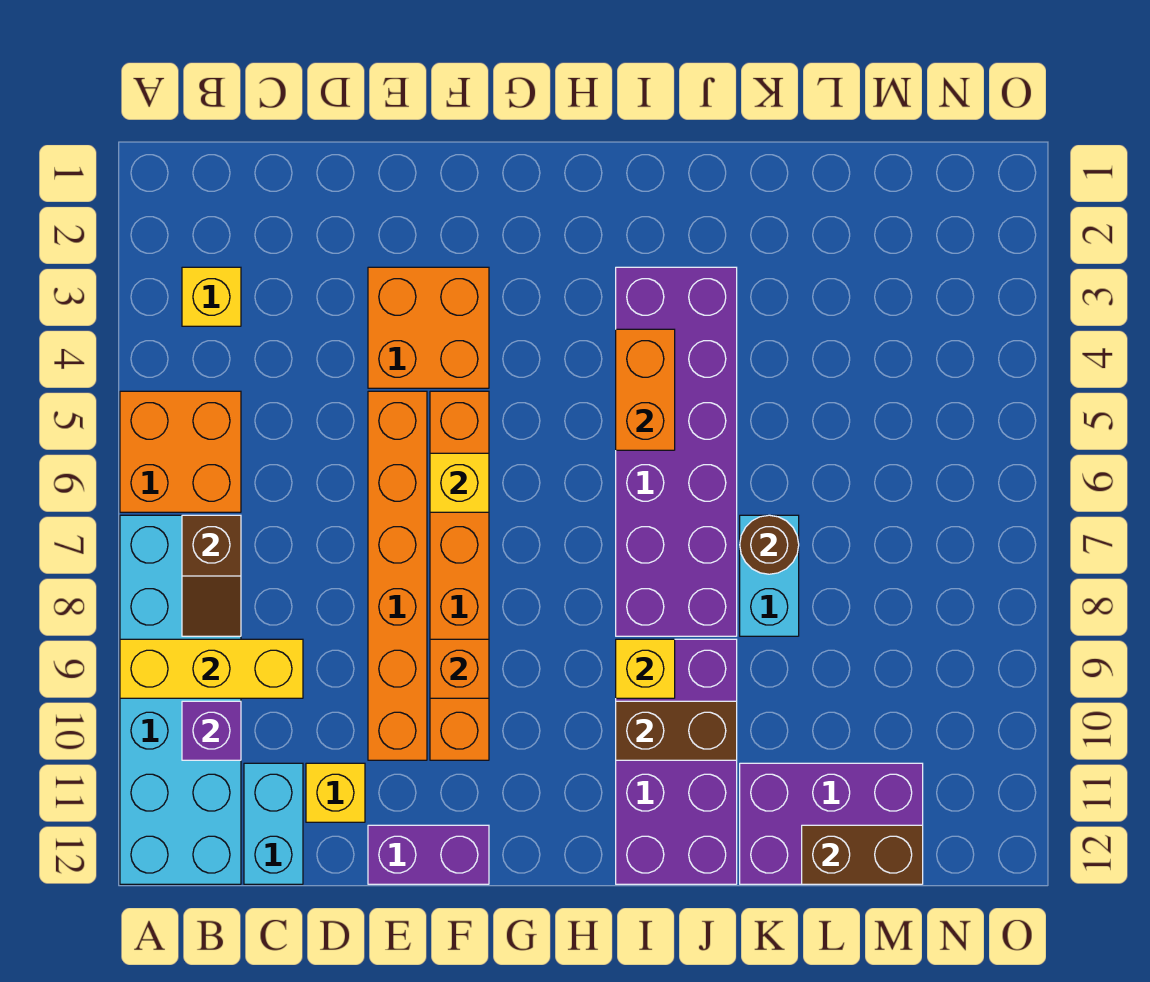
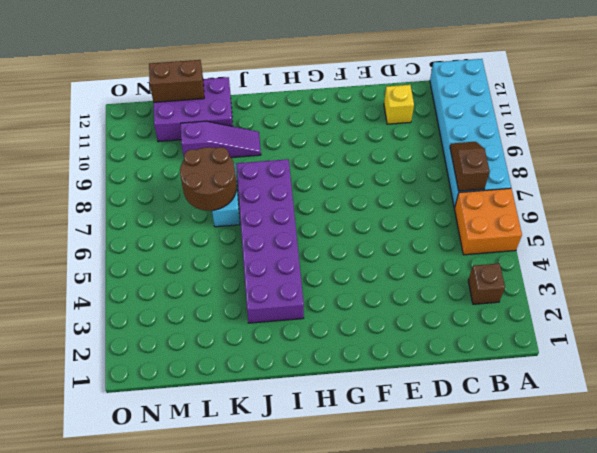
brown 1x1 brick [468,263,505,304] -> yellow 1x1 brick [182,267,241,326]
purple 1x3 slope [181,121,261,158] -> purple 2x4 brick [616,639,737,884]
brown 2x2 round brick [180,147,237,211] -> brown 1x1 round brick [740,515,799,574]
none -> cyan 1x2 brick [244,763,303,884]
none -> orange 2x2 brick [368,267,489,388]
none -> orange 1x6 brick [368,391,427,760]

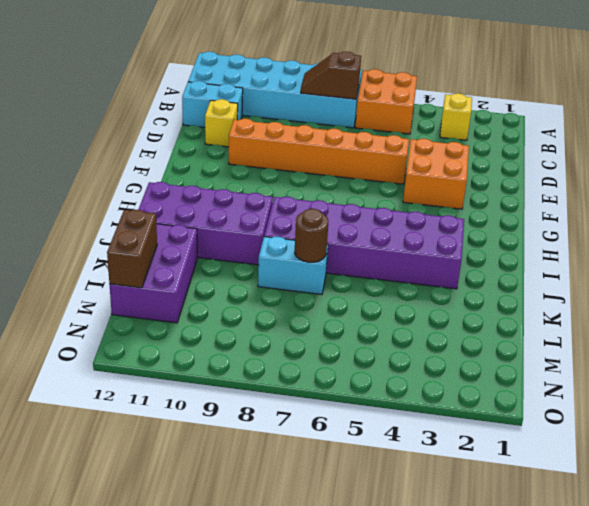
none -> purple 1x2 brick [368,825,489,884]
none -> orange 1x6 brick [430,391,489,760]
none -> yellow 1x3 brick [120,639,303,698]

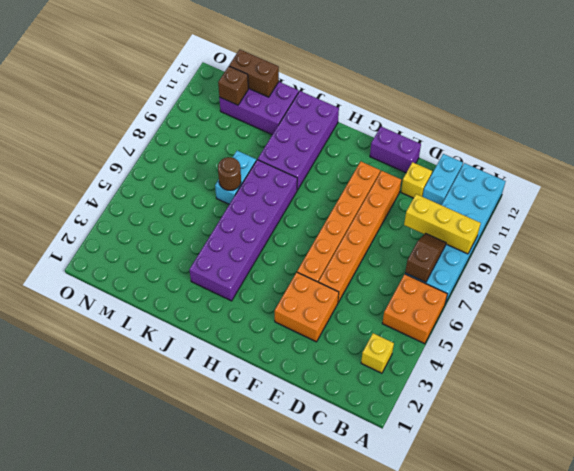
brown 1x1 brick [218,66,248,105] -> none
none -> purple 1x1 brick [182,701,241,760]
none -> yellow 1x1 brick [430,453,489,512]
none -> orange 1x1 brick [430,639,489,698]

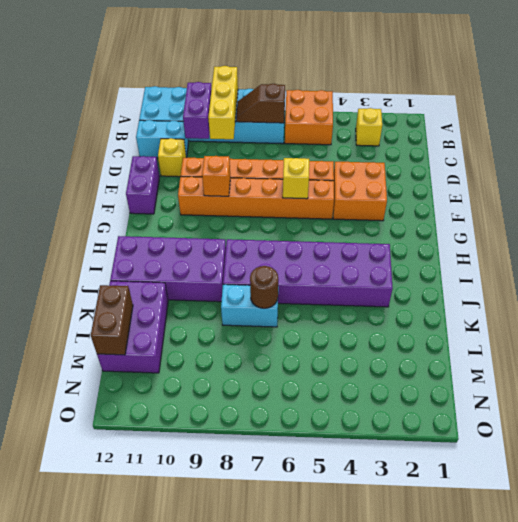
purple 1x2 brick [183,82,211,139] -> purple 1x1 brick [182,701,241,760]
none -> orange 1x2 brick [616,329,675,450]
none -> yellow 1x1 brick [616,639,675,698]
none -> brown 1x2 brick [616,701,737,760]

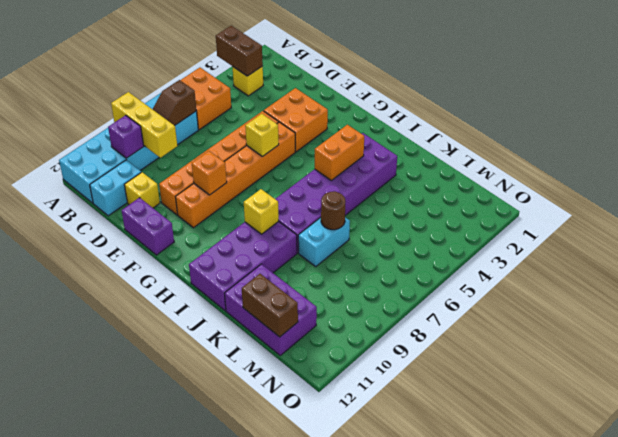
brown 1x2 brick [216,26,263,76] -> brown 1x2 brick moved to [616,701,737,760]

